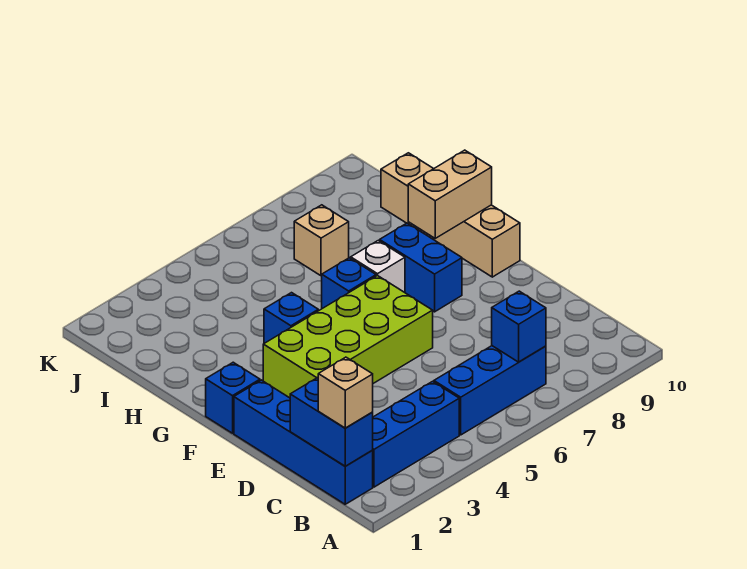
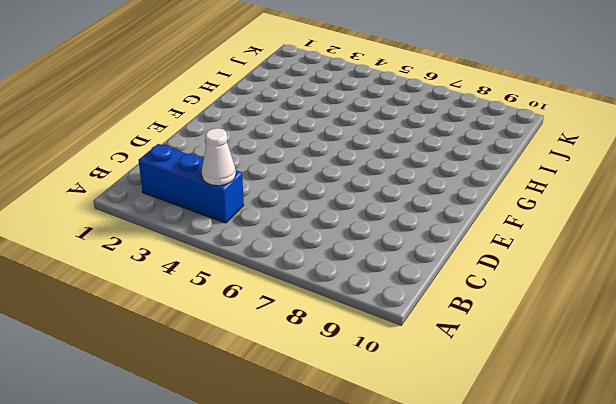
white 1x1 cone [202,128,236,186] -> none
none -> blue 1x4 brick [234,380,373,504]
none -> blue 1x3 brick [434,346,546,435]
none -> lime 2x4 brick [263,275,433,398]

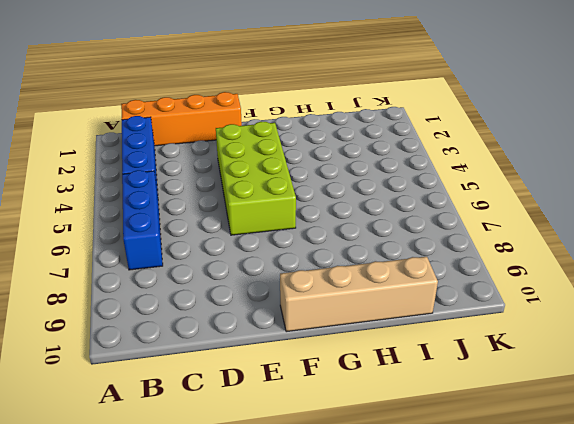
orange 1x4 brick [121,92,242,146] -> blue 1x4 brick [234,380,373,504]
none -> blue 1x1 brick [206,362,260,433]
none -> blue 1x2 brick [380,223,462,312]
none -> blue 1x1 brick [264,293,318,343]

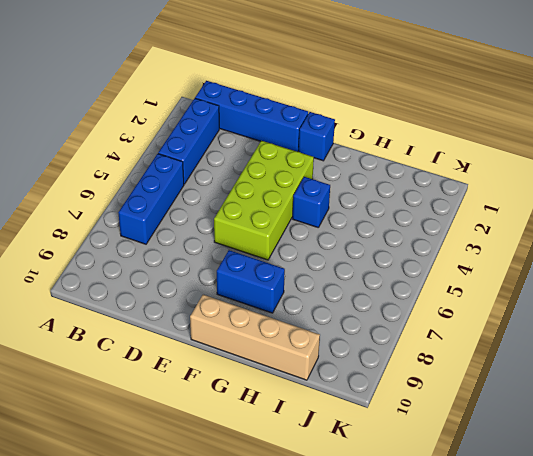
none -> blue 1x1 brick [322,258,376,309]
none -> white 1x1 brick [351,241,405,292]
none -> tan 1x1 brick [294,205,349,276]

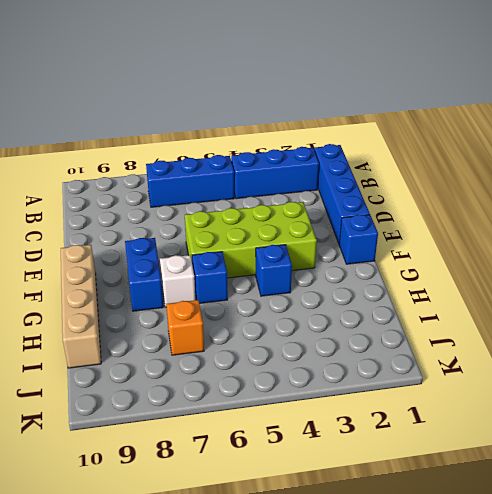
orange 1x1 brick [166,300,204,355] -> tan 1x1 brick [294,205,349,276]
none -> blue 1x2 brick [290,378,373,466]
none -> blue 1x1 brick [492,291,546,362]
none -> tan 1x2 brick [408,150,492,238]

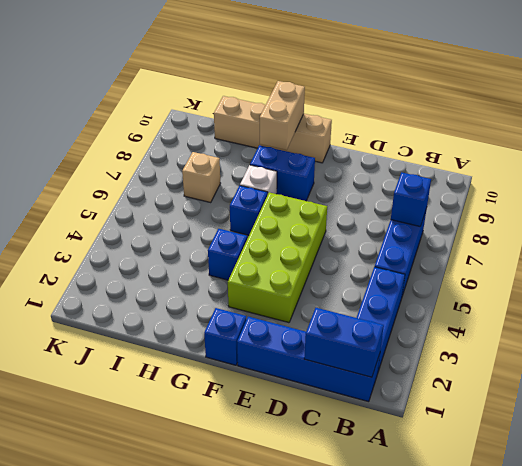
none -> tan 1x1 brick [318,357,373,428]

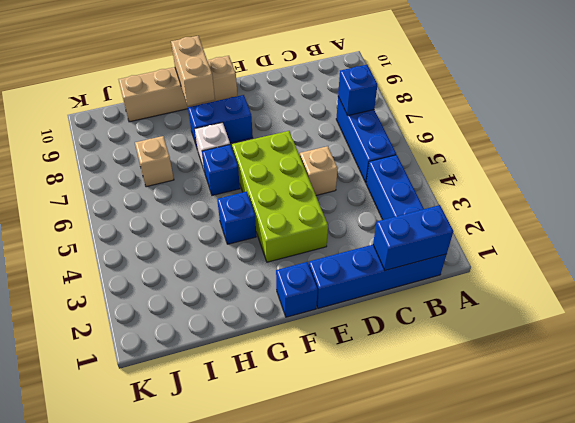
tan 1x1 brick [300,146,338,195] -> tan 1x1 brick moved to [318,357,373,428]

